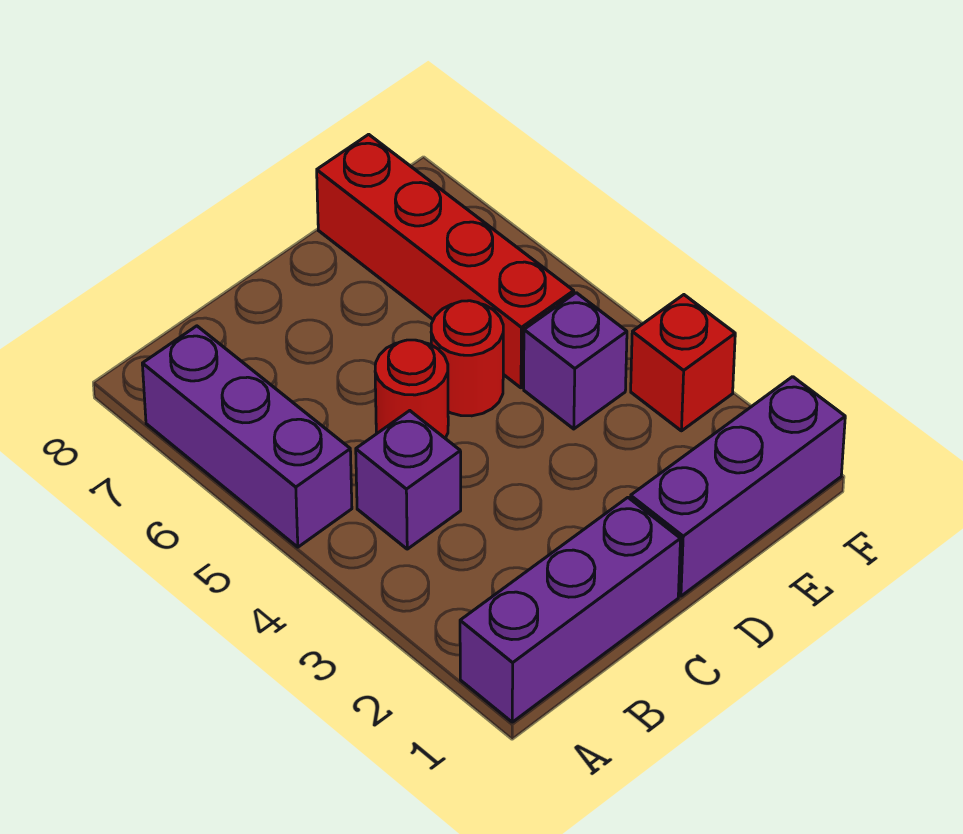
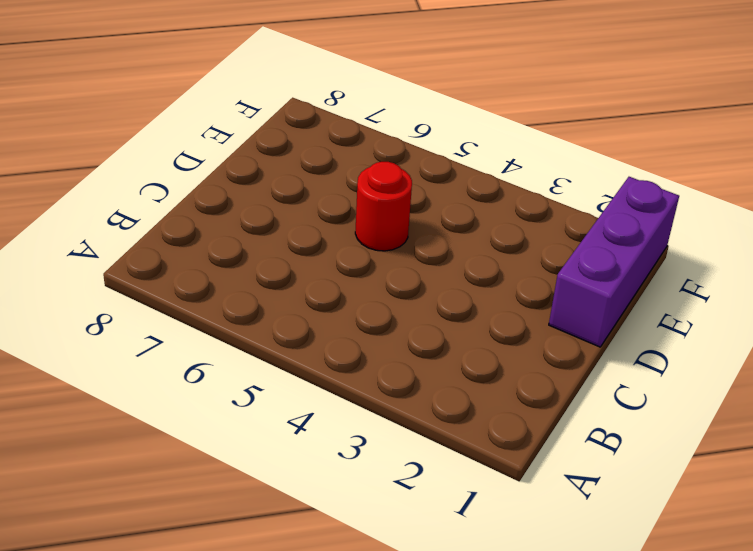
none -> purple 1x3 brick [460,498,680,722]
none -> purple 1x3 brick [142,326,352,547]

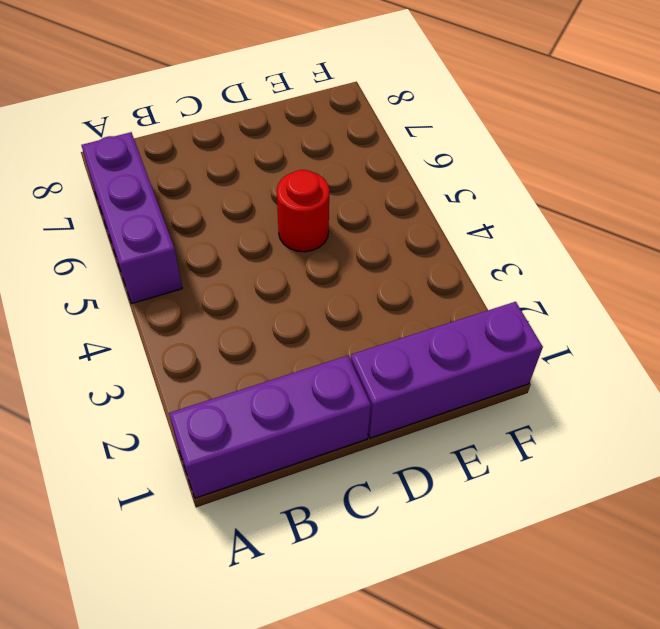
none -> purple 1x1 brick [356,411,461,549]
none -> red 1x1 round brick [375,340,448,438]

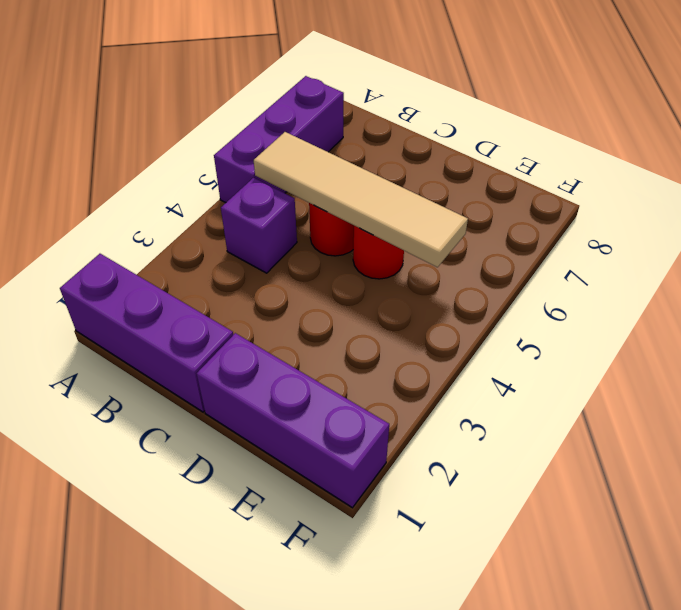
tan 1x4 tile [254,132,468,267] -> none
none -> purple 1x1 brick [524,293,627,429]
none -> red 1x4 brick [317,134,574,388]

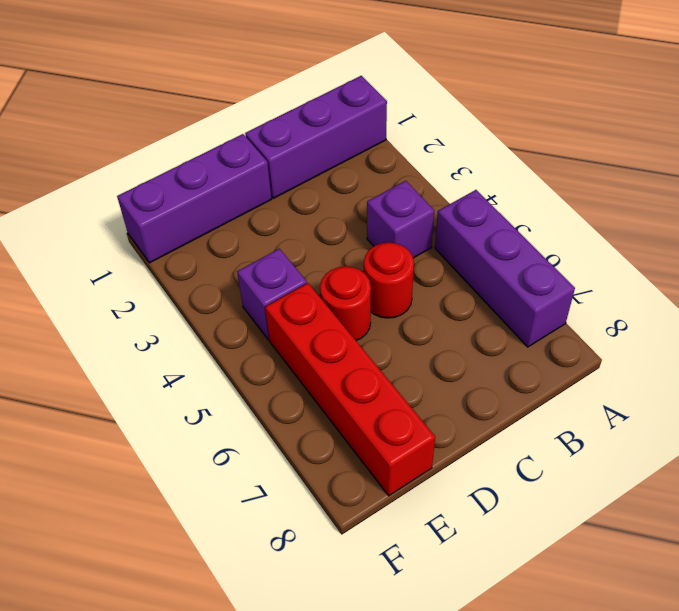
none -> red 1x1 brick [631,295,735,431]

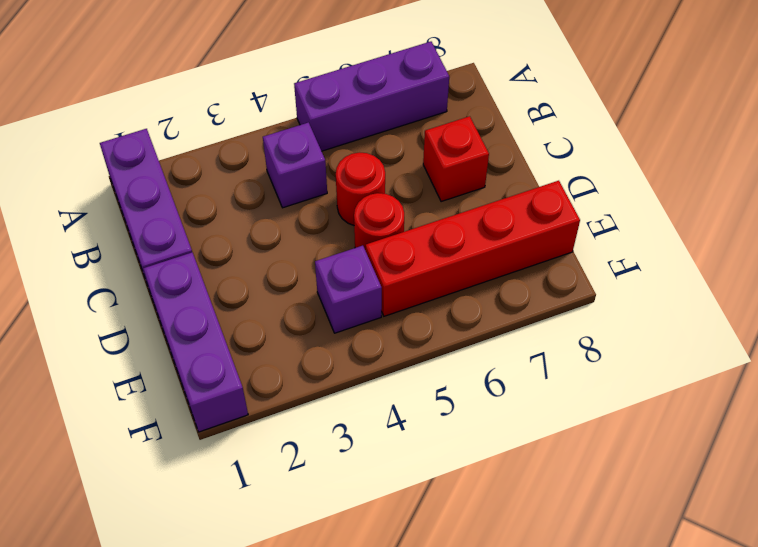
red 1x1 brick [423,116,489,202] -> red 1x1 brick moved to [631,295,735,431]

